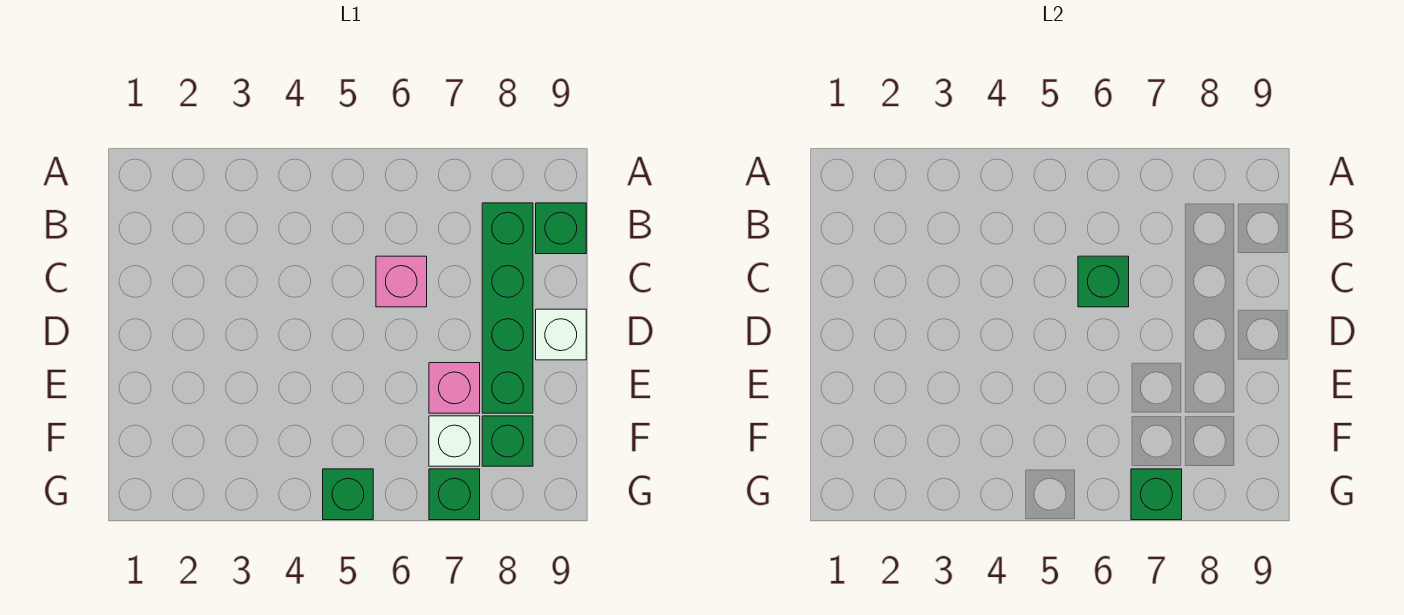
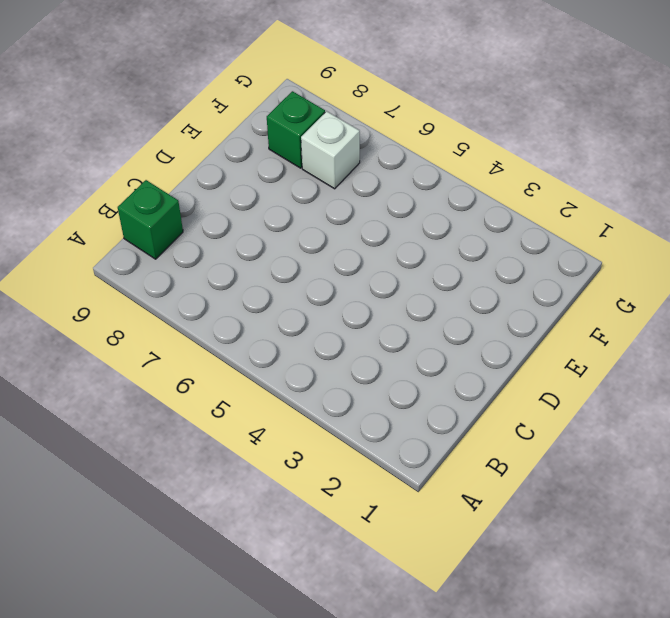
none -> green 1x4 brick [482,203,533,413]
none -> pink 1x1 brick [376,256,427,307]

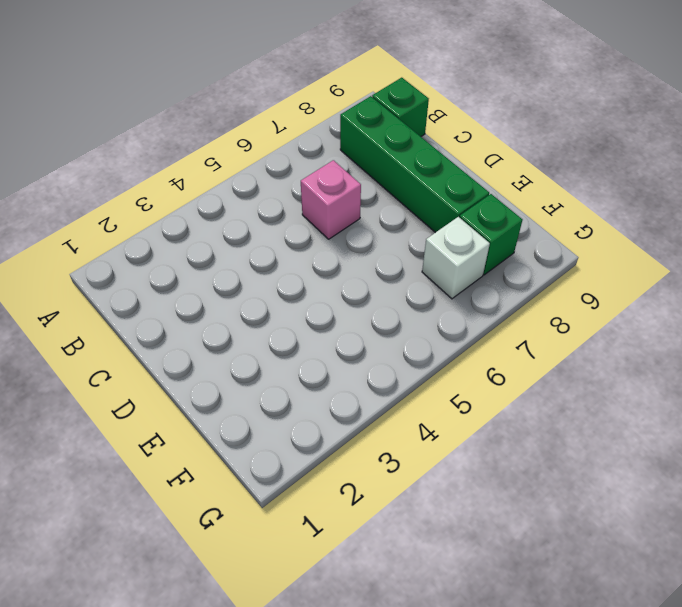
none -> white 1x1 brick [536,309,586,360]
none -> pink 1x1 brick [429,363,480,413]

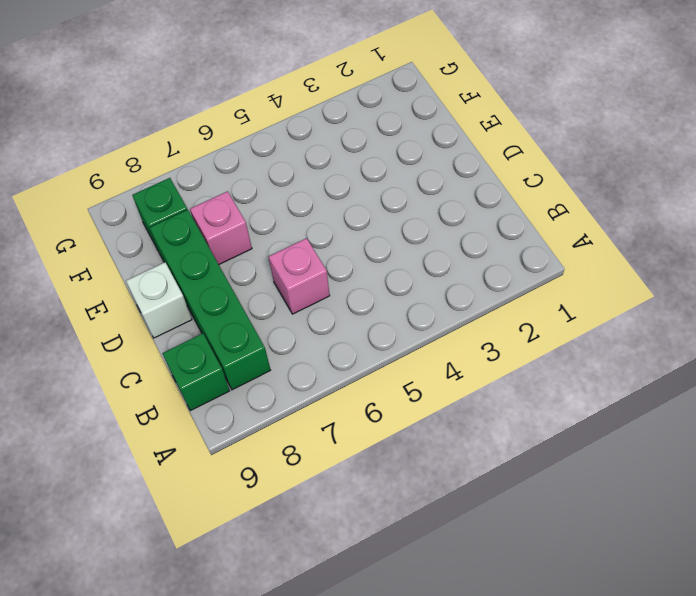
none -> white 1x1 brick [429,416,480,466]
none -> green 1x1 brick [323,469,373,520]

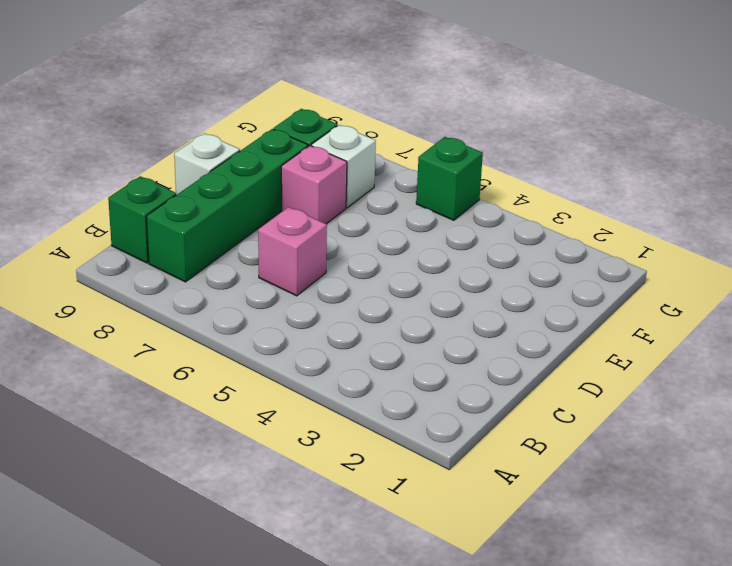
none -> green 1x1 brick [429,469,480,520]
none -> green 1x1 brick [1078,256,1129,307]

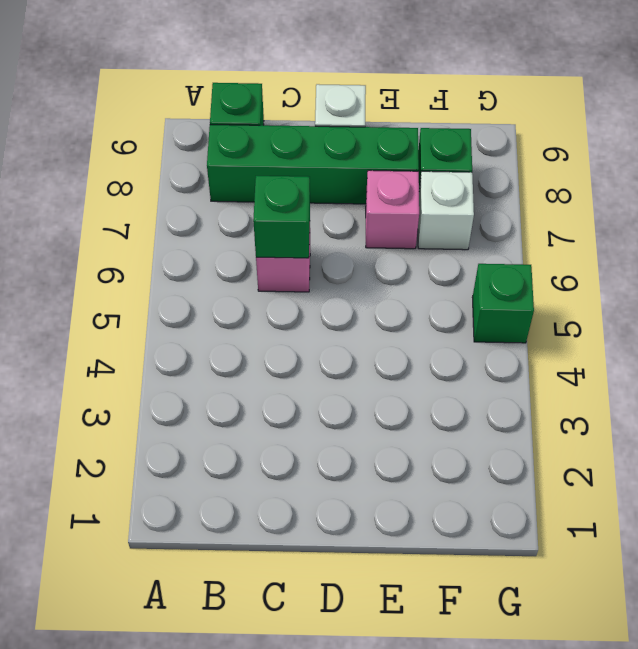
none -> green 1x1 brick [429,469,480,520]
none -> green 1x1 brick [1131,469,1182,520]

